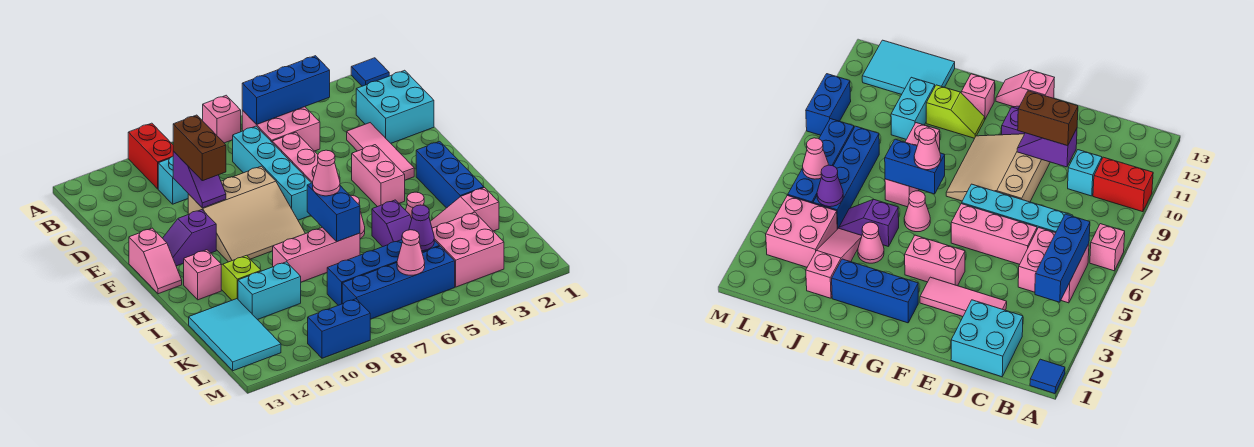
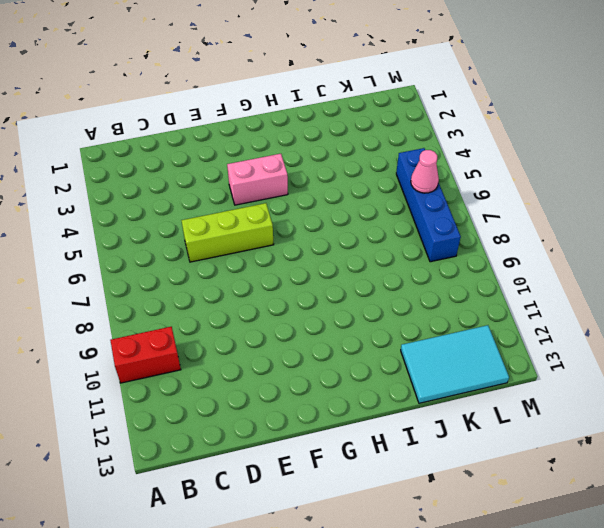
lime 1x3 brick [182,203,274,262] -> pink 1x3 brick [272,132,340,183]
none -> blue 1x1 tile [351,58,389,86]
none -> pink 1x1 brick [203,95,241,143]
none -> pink 2x2 brick [242,107,320,151]
none -> cyan 2x2 brick [356,70,434,143]

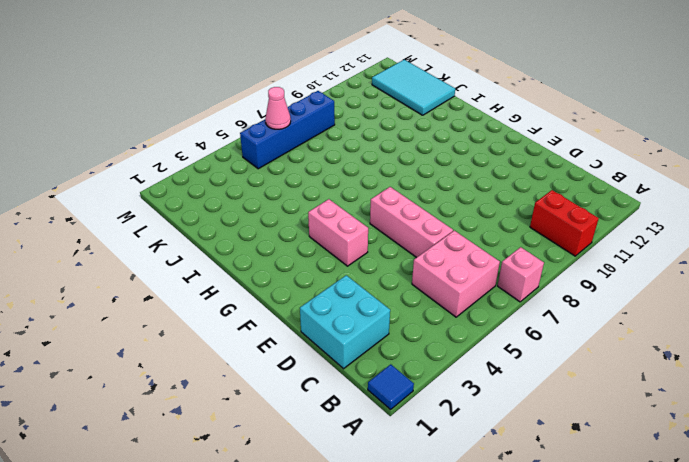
none -> cyan 1x4 brick [233,126,311,220]
none -> cyan 1x1 brick [158,156,188,204]
none -> pink 1x3 tile [347,123,414,180]
none -> tan 3x3 slope [188,166,305,262]

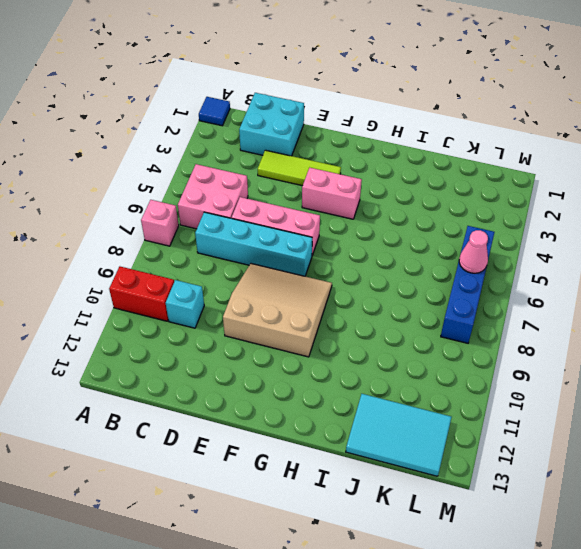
lime 1x3 tile [258,150,341,186] -> pink 1x3 tile [347,123,414,180]
tan 3x3 slope [223,264,332,357] -> tan 3x3 slope turned to [188,166,305,262]
none -> purple 1x2 slope [163,210,216,266]
none -> pink 1x2 slope [129,228,182,294]
none -> blue 1x3 brick [416,141,484,208]
none -> pink 1x1 cone [904,191,930,232]

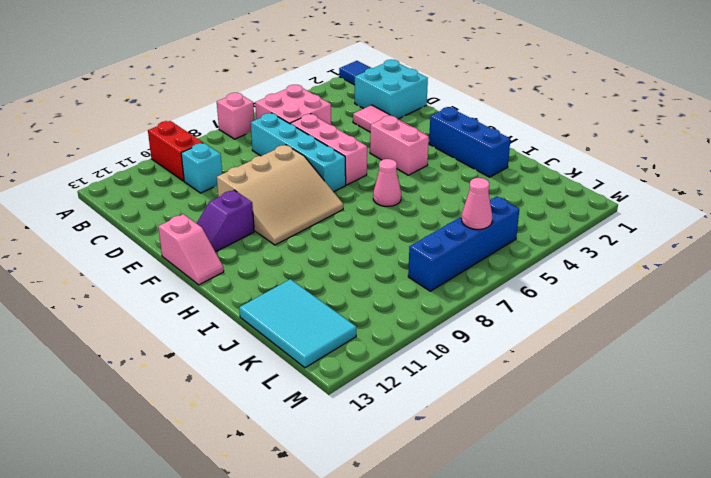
none -> lime 1x2 slope [221,255,261,300]
none -> pink 1x1 brick [183,250,221,300]
none -> pink 1x1 cone [406,192,424,219]
none -> purple 1x2 slope [372,200,412,247]

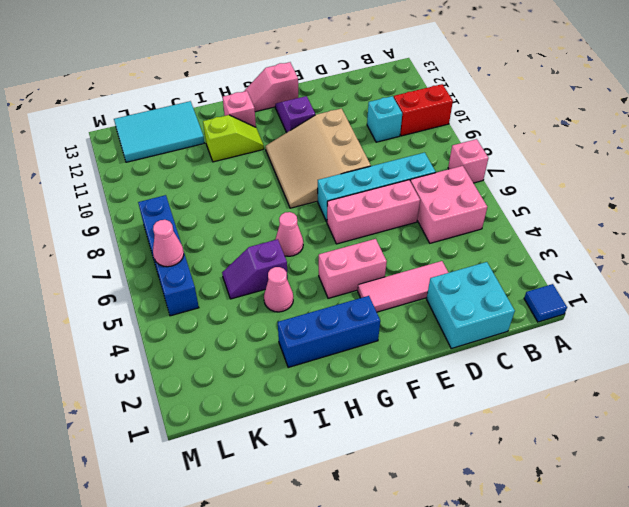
none -> pink 1x3 brick [273,227,360,282]
none -> pink 1x3 slope [430,188,499,231]
none -> cyan 1x2 brick [238,262,301,320]
none -> pink 2x2 brick [432,212,504,287]

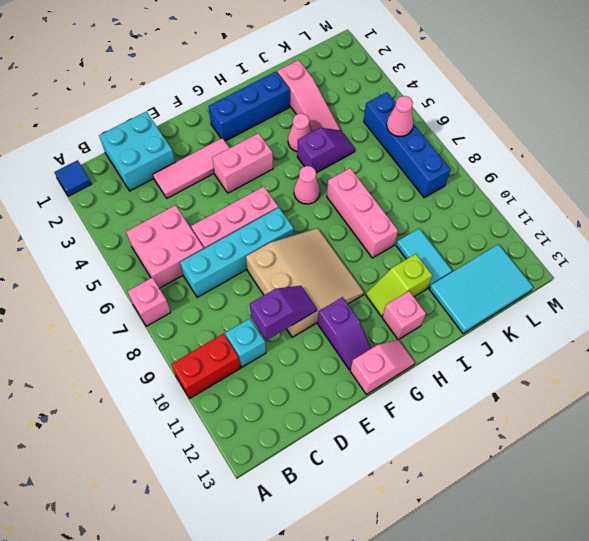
cyan 1x2 tile [396,229,452,288] -> cyan 1x2 brick [238,262,301,320]
none -> pink 2x2 brick [432,212,504,287]
none -> blue 1x4 brick [327,240,439,305]
none -> blue 1x2 brick [308,299,370,358]
none -> blue 1x3 brick [242,56,330,124]

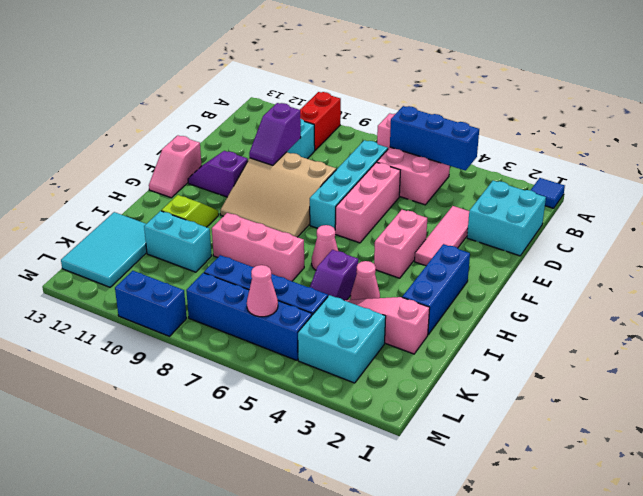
cyan 2x2 brick [298,295,386,383] -> pink 2x2 brick [432,212,504,287]
none -> pink 1x1 brick [183,250,221,300]
none -> blue 1x2 brick [307,183,360,242]
none -> purple 1x1 cone [409,205,434,251]
none -> brown 1x2 brick [173,115,226,181]

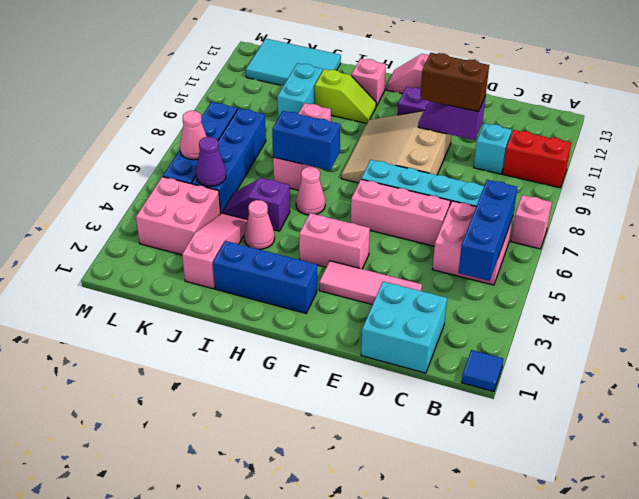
none -> blue 1x2 brick [308,299,370,358]
none -> pink 1x1 cone [313,150,340,196]

